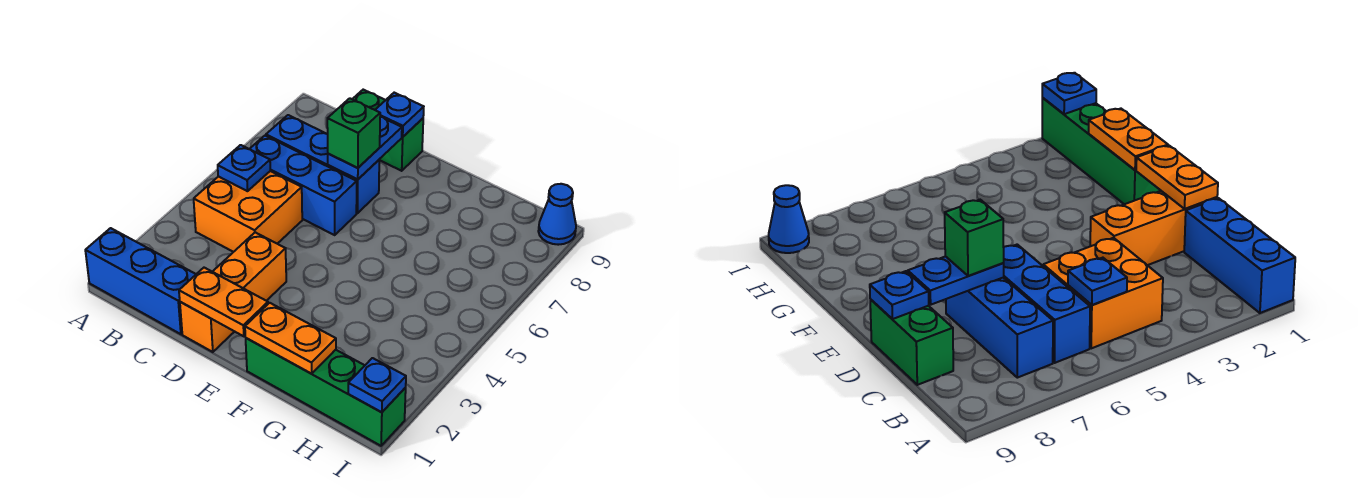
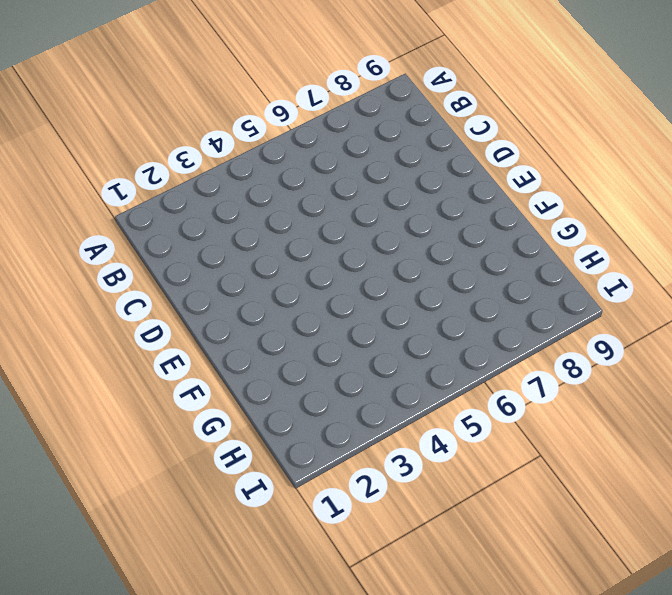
none -> blue 1x3 brick [85,228,196,334]
none -> orange 2x2 brick [194,171,302,252]
none -> blue 1x3 brick [250,136,357,235]

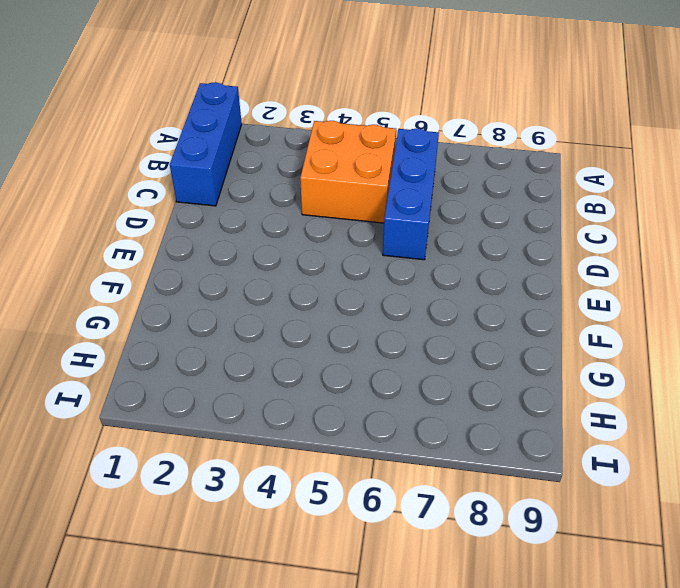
none -> blue 1x3 brick [266,115,379,213]
none -> green 1x2 brick [353,90,423,171]
none -> orange 1x3 brick [180,232,286,352]

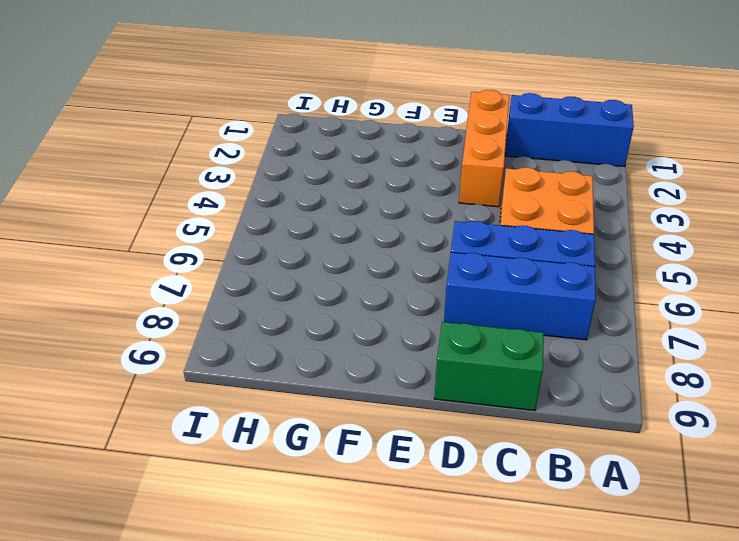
none -> green 1x4 brick [246,338,406,446]
none -> blue 1x1 cone [538,184,576,245]
none -> blue 1x1 plate [218,145,270,191]

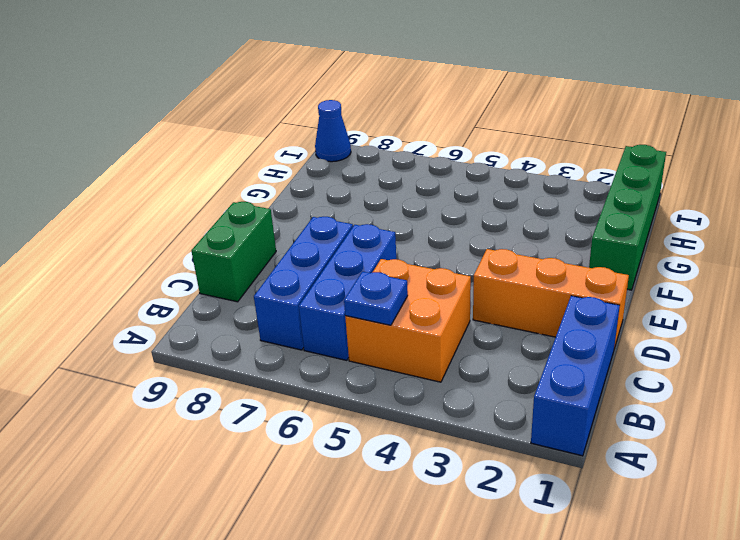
none -> orange 1x2 plate [179,268,268,336]
none -> blue 1x2 plate [328,117,402,179]
none -> blue 1x1 plate [375,93,424,137]

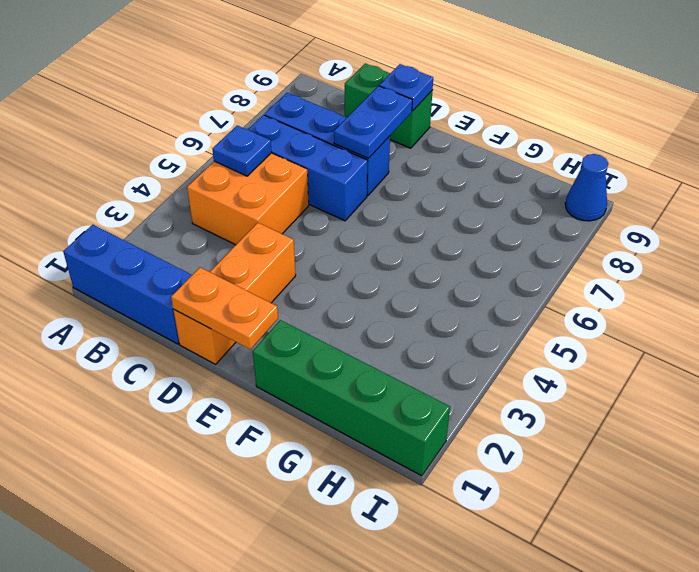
none -> orange 1x2 plate [245,303,336,374]
none -> blue 1x1 plate [348,358,406,412]
none -> green 1x1 brick [327,98,380,168]

